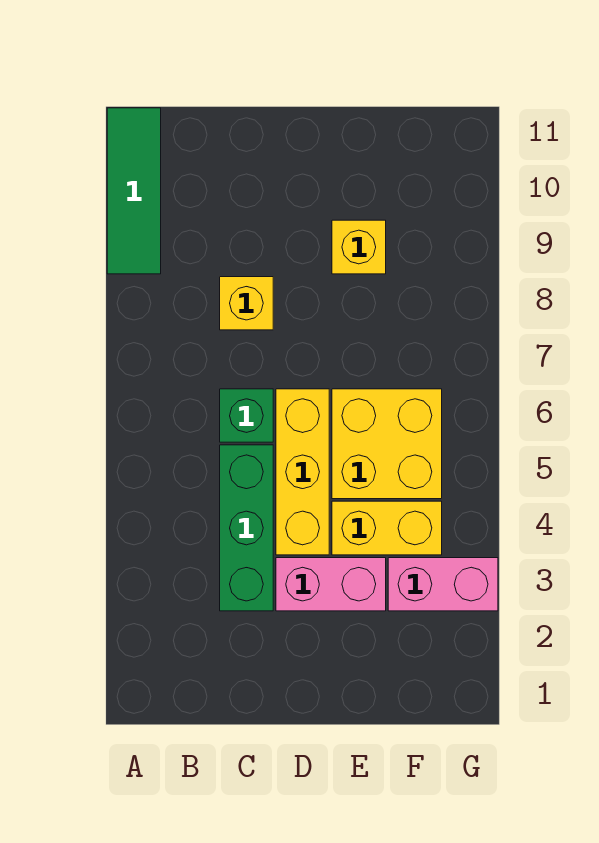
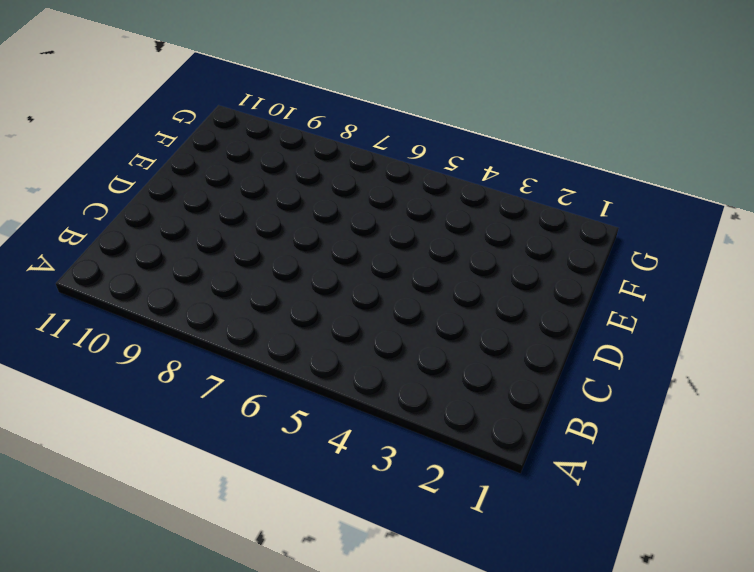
none -> green 1x3 tile [107,108,161,274]
none -> green 1x3 brick [220,445,273,611]

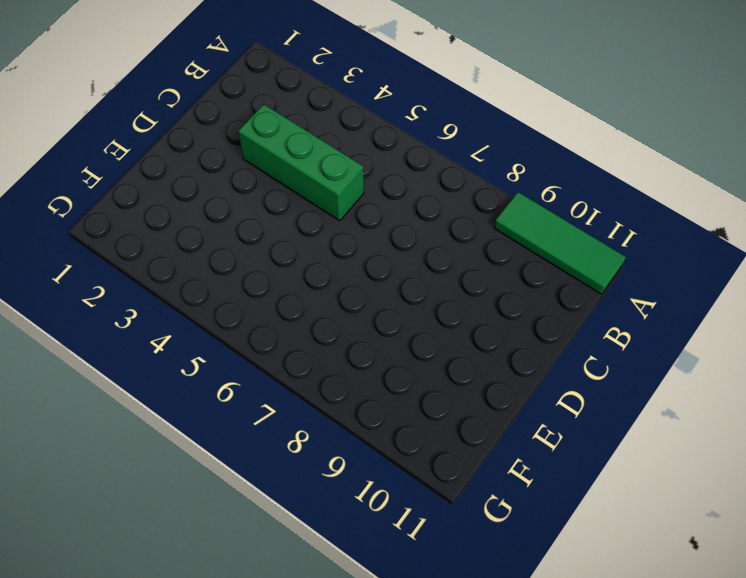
none -> green 1x1 brick [220,389,273,442]
none -> yellow 1x1 brick [220,277,273,330]

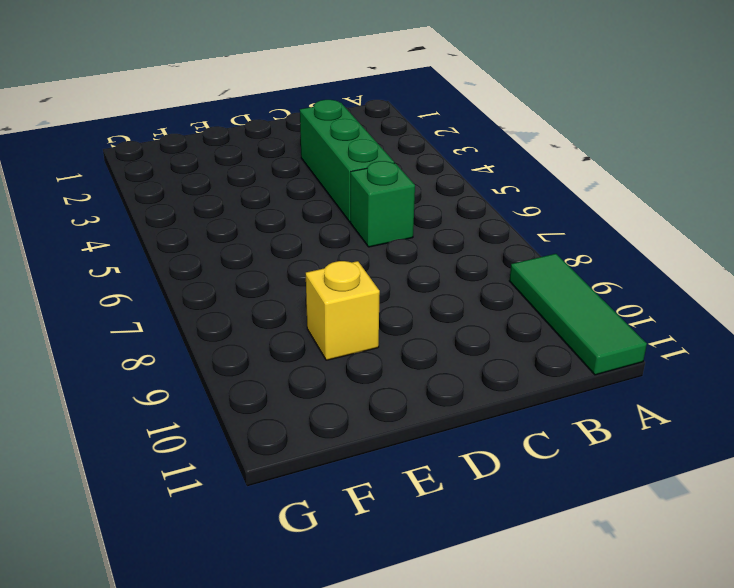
none -> yellow 1x1 brick [220,277,273,330]
none -> pink 1x2 brick [276,558,386,611]

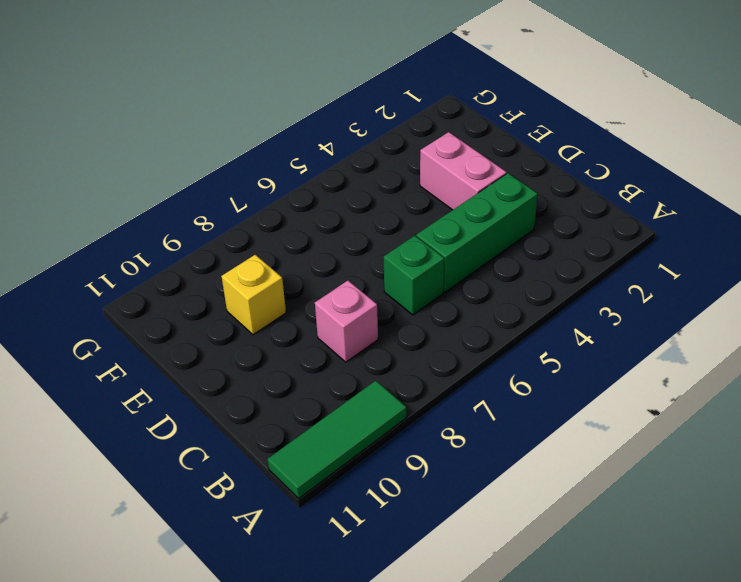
pink 1x1 brick [315,281,378,362] -> yellow 1x1 brick [220,277,273,330]
none -> yellow 1x3 brick [276,389,329,555]
none -> yellow 1x2 brick [332,501,442,555]

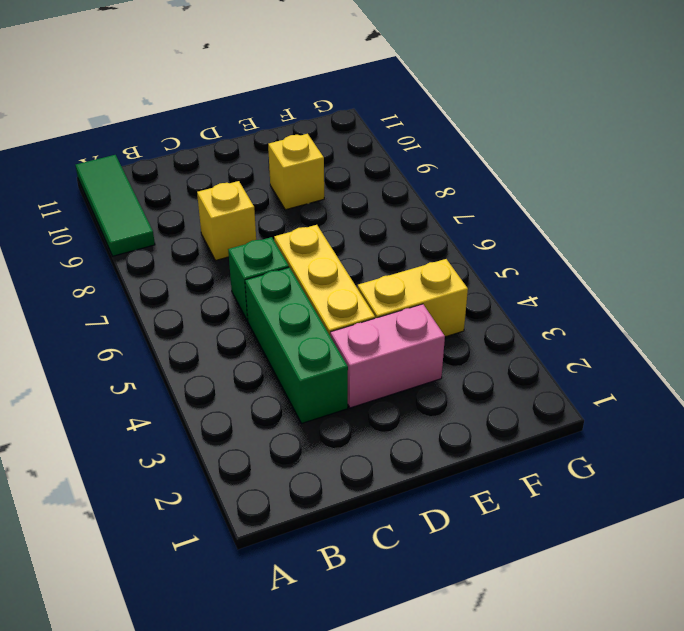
none -> yellow 2x2 brick [332,389,442,499]
none -> pink 1x2 brick [388,558,498,611]

